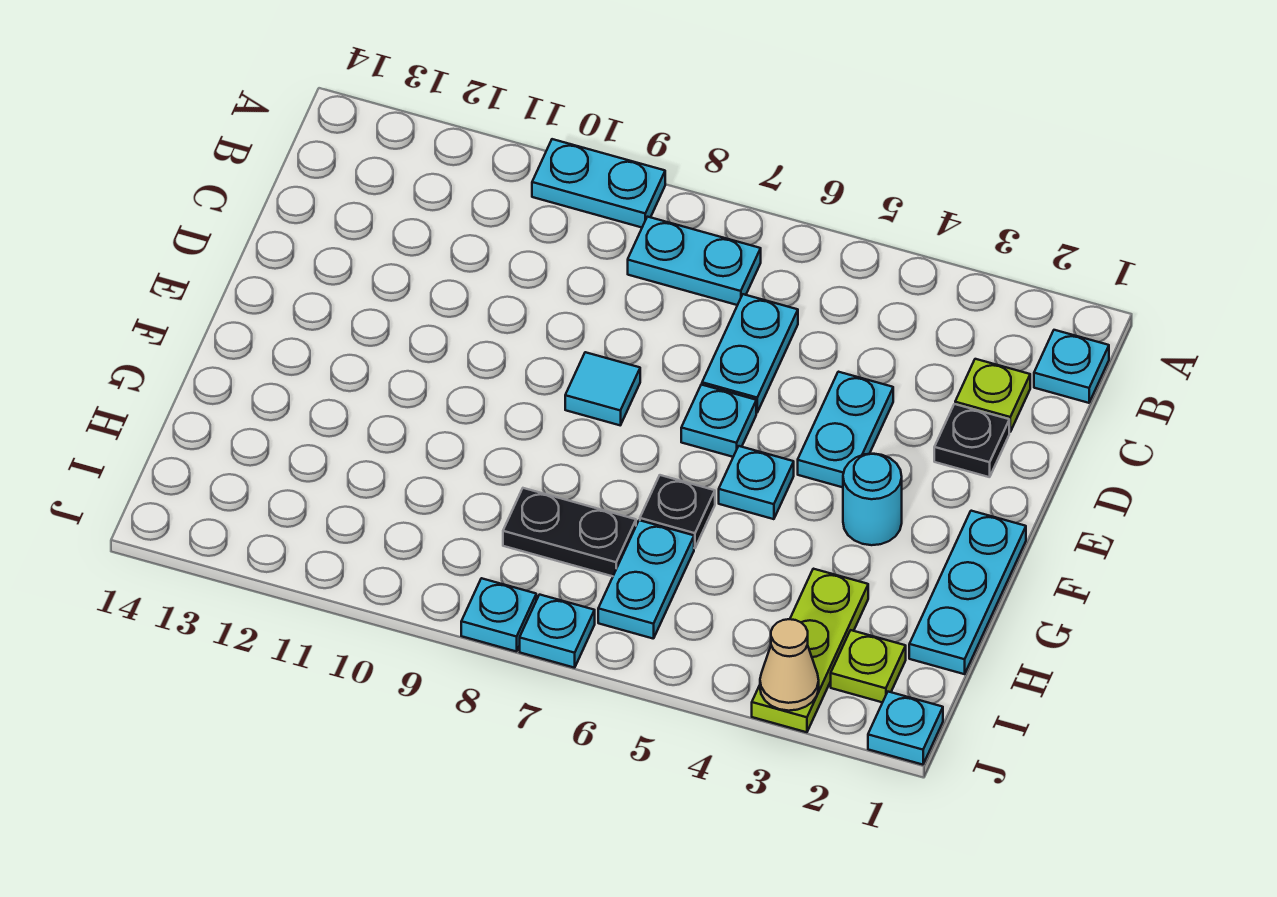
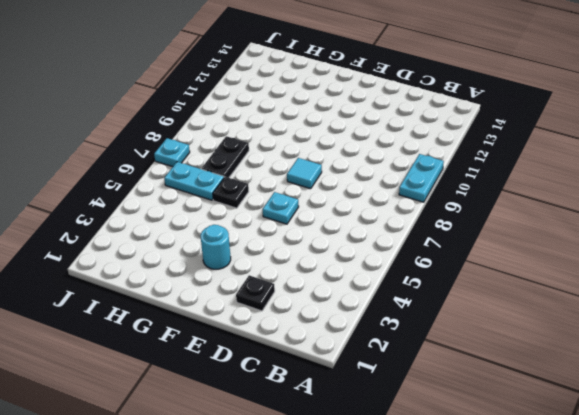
none -> cyan 1x1 plate [1034,330,1109,403]
none -> cyan 1x2 plate [628,217,761,305]
none -> lime 1x1 plate [955,359,1030,432]

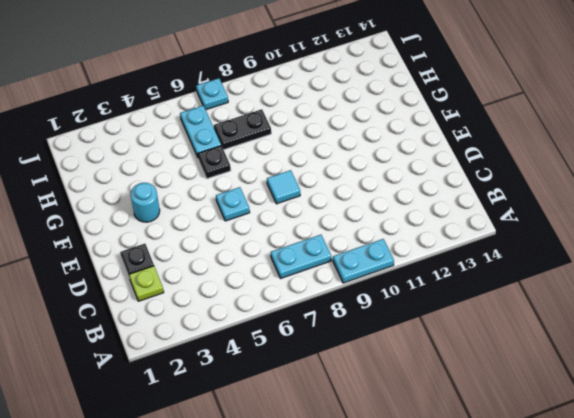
none -> cyan 1x1 plate [1034,330,1109,403]
none -> cyan 1x2 plate [702,294,798,412]
none -> cyan 1x2 plate [798,372,893,487]

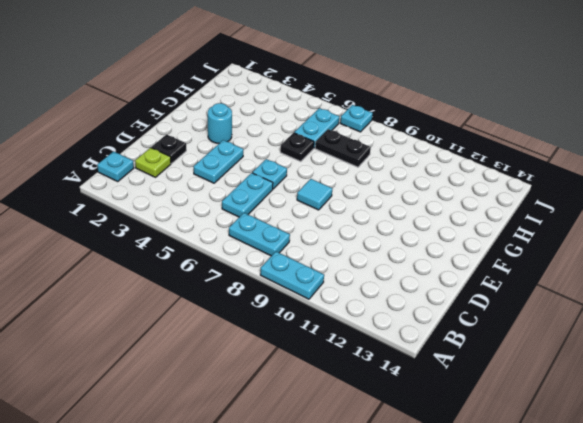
none -> cyan 1x3 plate [909,511,1026,674]
none -> cyan 1x1 plate [719,446,794,519]
none -> lime 1x3 plate [752,569,868,732]

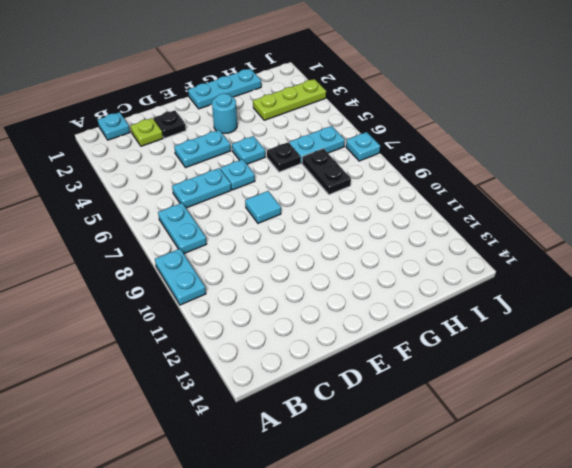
none -> lime 1x1 plate [831,630,906,702]
none -> cyan 1x1 plate [868,692,943,765]
none -> cyan 1x1 plate [461,578,536,652]

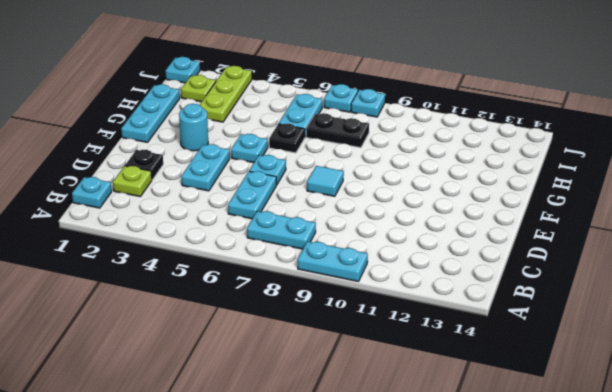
none -> tan 1x1 cone [760,619,819,711]

